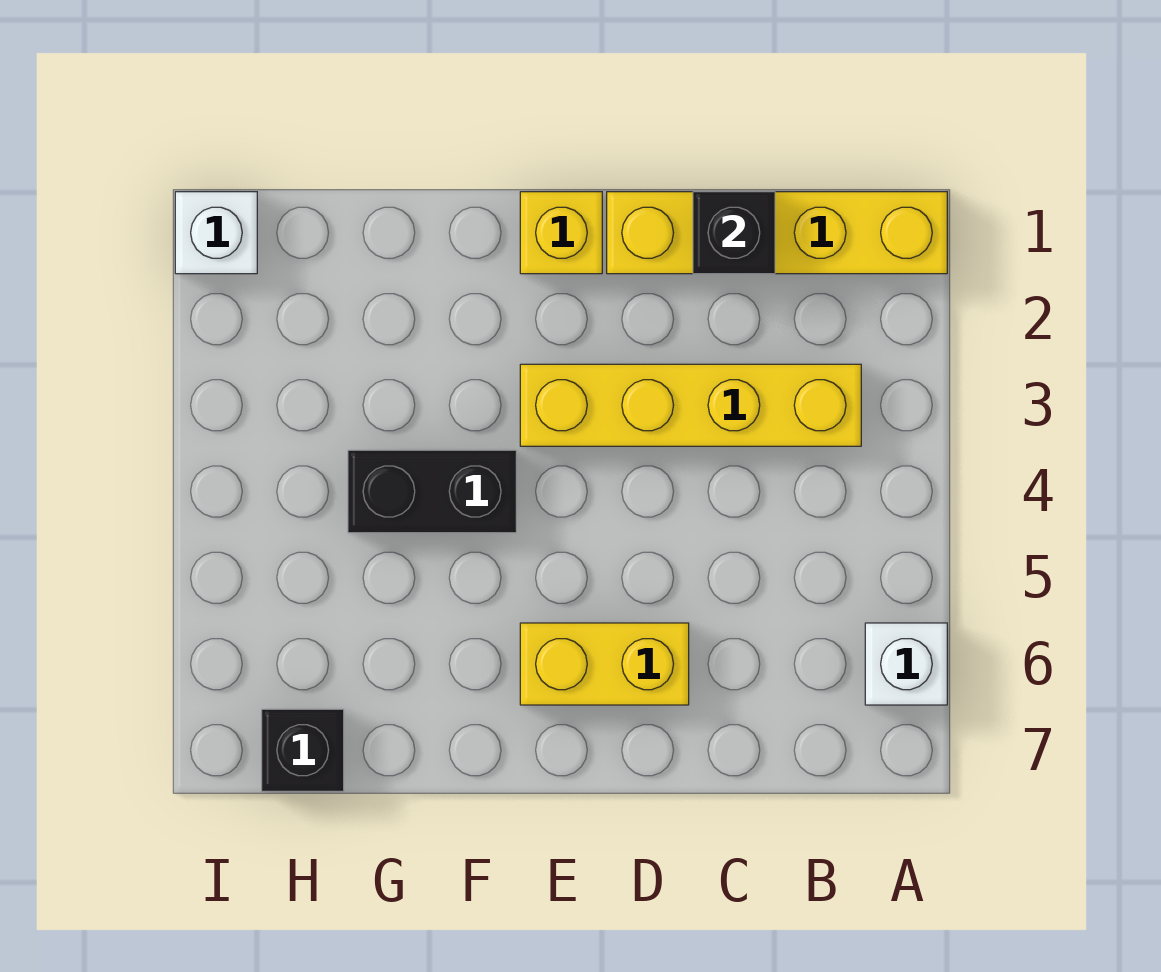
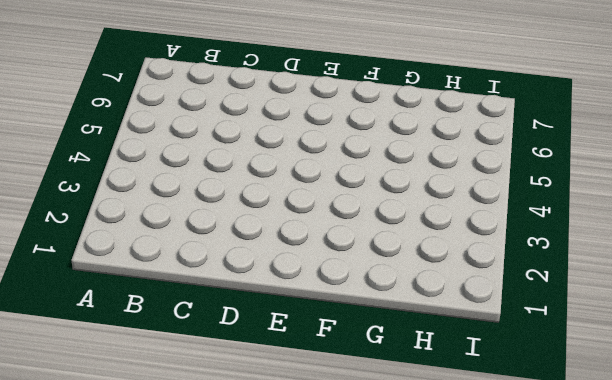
none -> yellow 1x4 brick [607,192,947,274]
none -> white 1x1 brick [865,623,947,705]

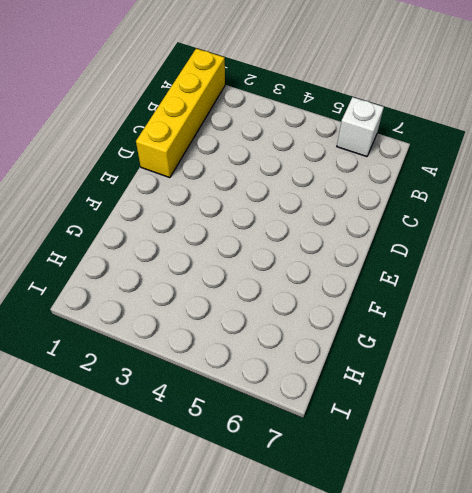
none -> yellow 1x4 brick [520,364,861,446]
none -> yellow 1x2 brick [520,623,689,705]

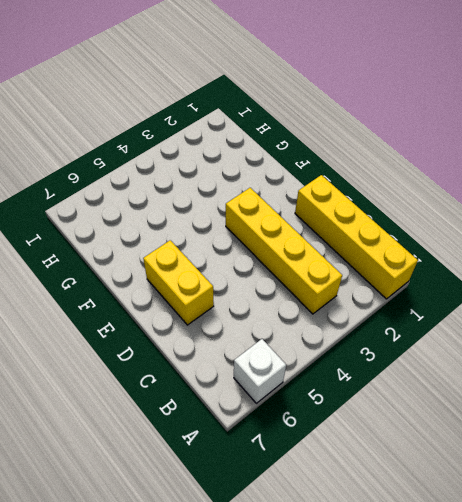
none -> yellow 1x1 brick [520,192,602,274]
none -> black 1x2 brick [348,450,516,533]

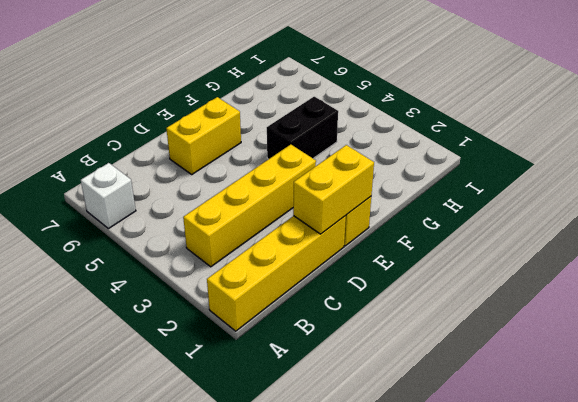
yellow 1x2 brick [293,145,374,234] -> none
none -> black 1x1 brick [262,709,344,791]
none -> white 1x1 brick [175,192,257,274]

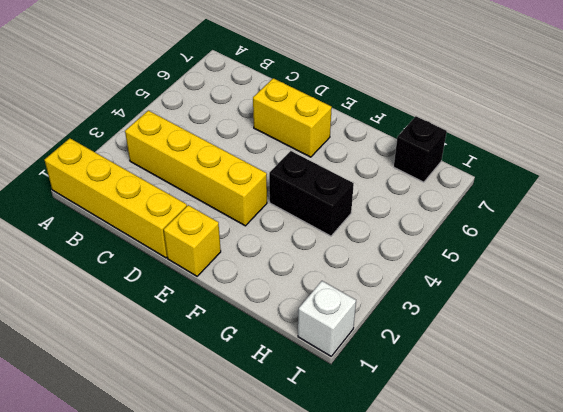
none -> white 1x1 brick [865,623,947,705]
none -> black 1x1 brick [693,192,775,274]

